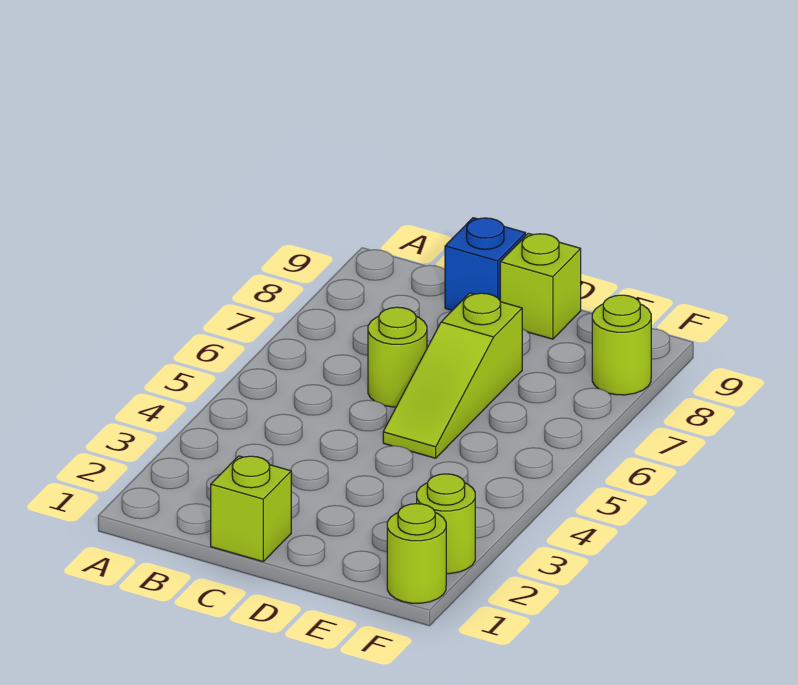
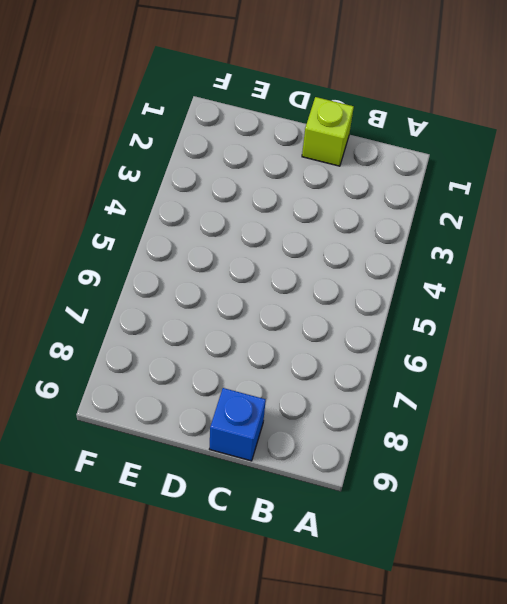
none -> lime 1x1 round brick [368,307,427,407]
none -> lime 1x3 slope [383,293,522,458]

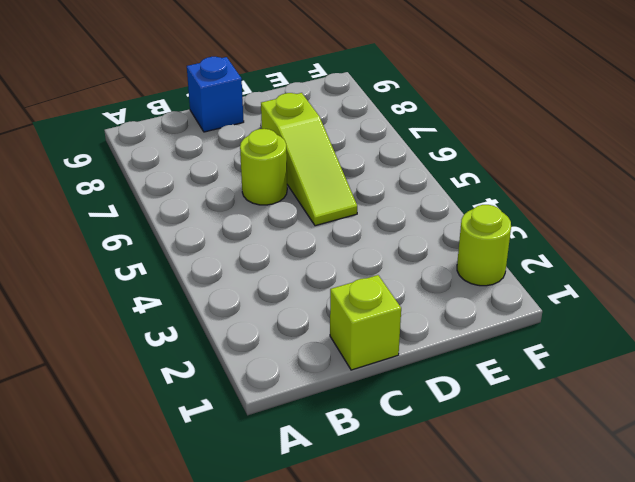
none -> lime 1x1 brick [500,233,581,339]
none -> lime 1x1 round brick [387,504,446,603]

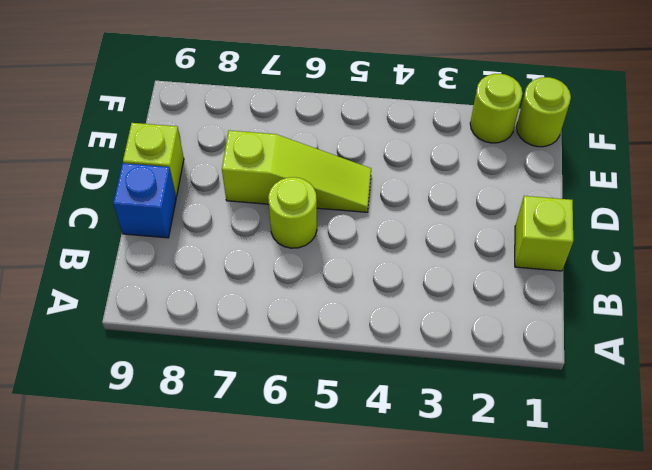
none -> lime 1x1 round brick [592,295,651,395]

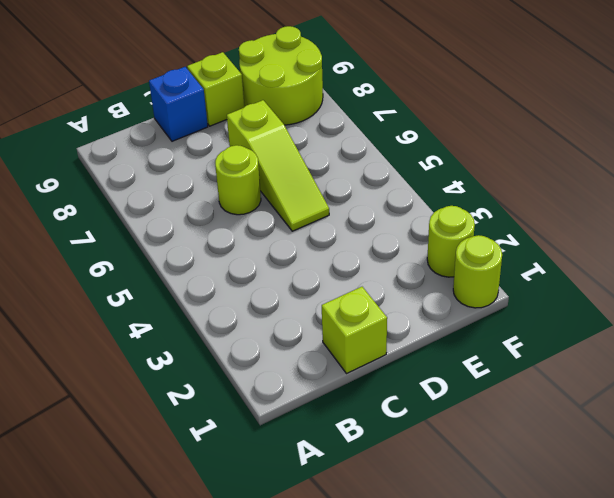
lime 2x2 round brick [239,26,323,125] -> lime 1x1 round brick [592,295,651,395]

